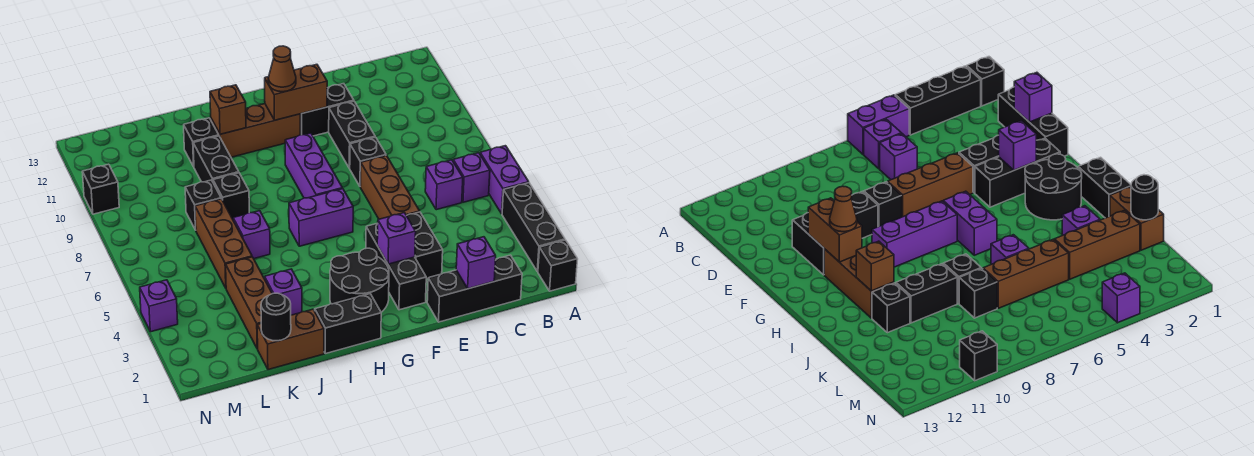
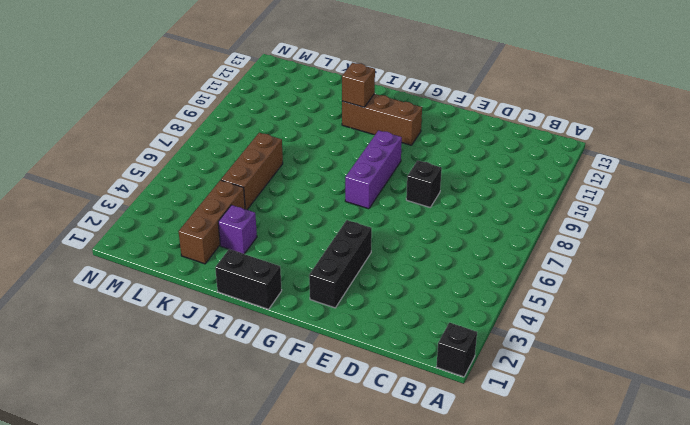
none -> black 1x3 brick [502,183,565,272]
none -> purple 1x2 brick [480,146,529,214]
none -> purple 1x1 brick [453,153,490,202]
none -> black 1x3 brick [427,255,522,322]

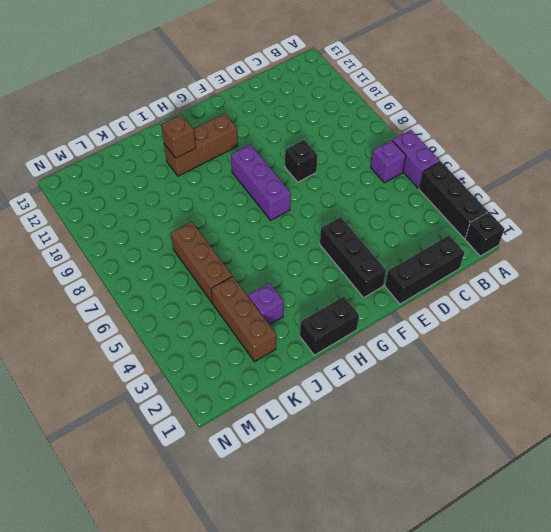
none -> purple 1x1 brick [425,160,463,210]
none -> black 1x2 brick [407,212,443,279]
none -> brown 1x3 brick [360,156,420,219]
none -> black 1x2 brick [329,101,375,168]

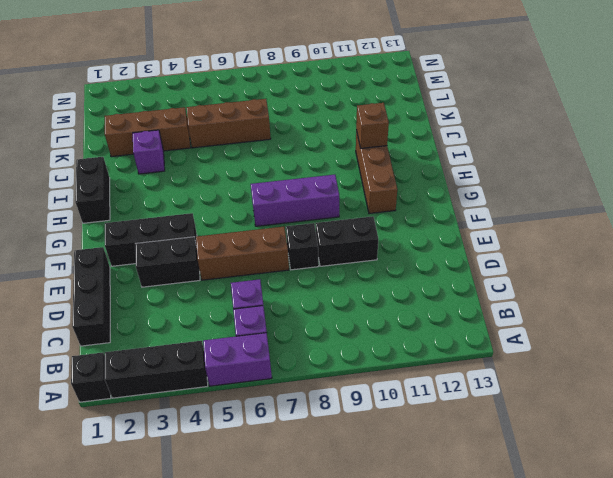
none -> black 1x2 brick [300,84,354,136]
none -> black 2x2 round brick [330,248,389,312]
none -> purple 1x2 brick [289,189,353,246]
none -> brown 1x2 brick [257,309,324,370]

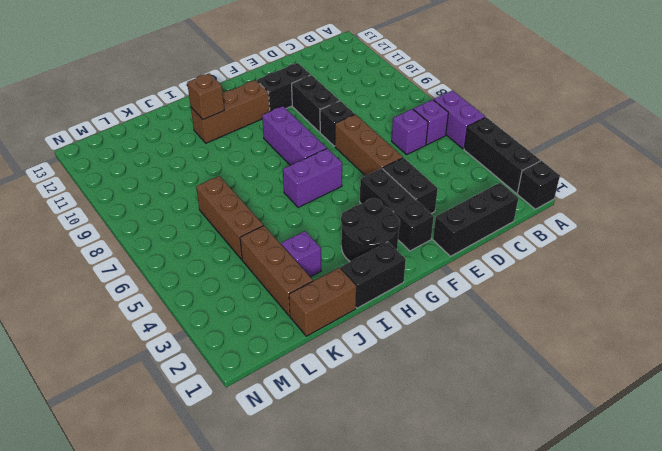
none -> purple 1x1 brick [233,211,270,259]
none -> black 1x1 brick [213,173,249,219]
none -> black 1x2 brick [193,136,239,182]
none -> black 1x1 brick [184,118,219,167]

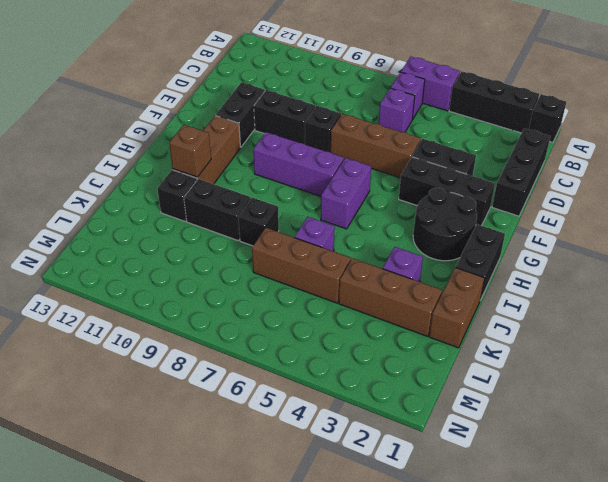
none -> black 1x1 brick [185,180,221,230]
none -> purple 1x1 brick [140,280,178,332]
none -> black 1x1 brick [82,164,119,214]
none -> purple 1x1 brick [456,237,496,289]

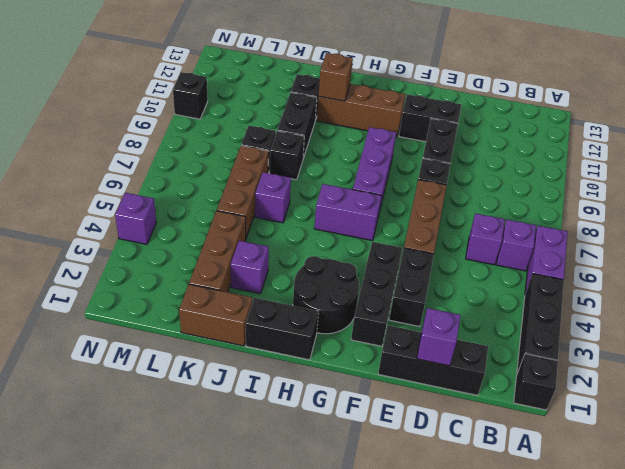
none -> purple 1x1 brick [377,213,416,264]
none -> brown 1x2 brick [265,64,327,120]
none -> black 1x1 round brick [261,293,291,341]
none -> brown 1x1 cone [268,46,296,92]

